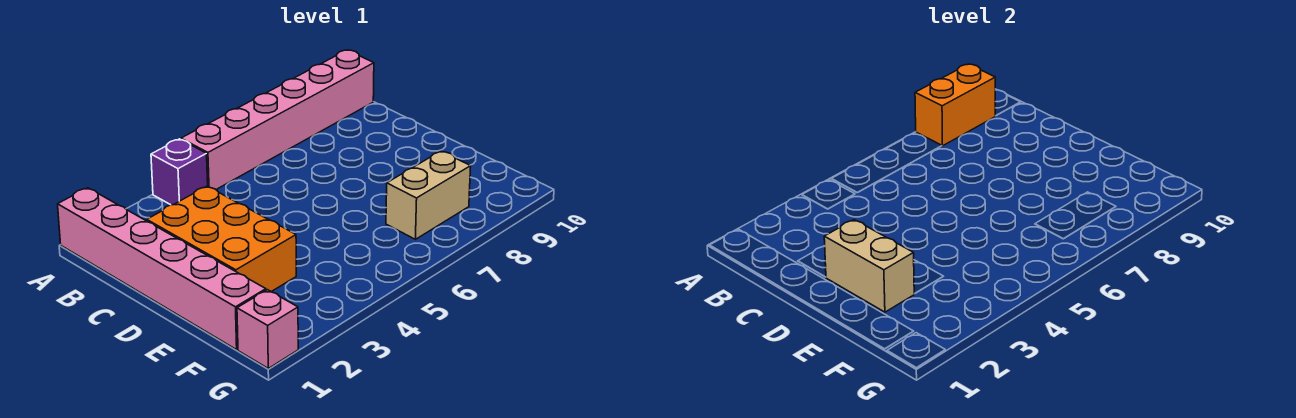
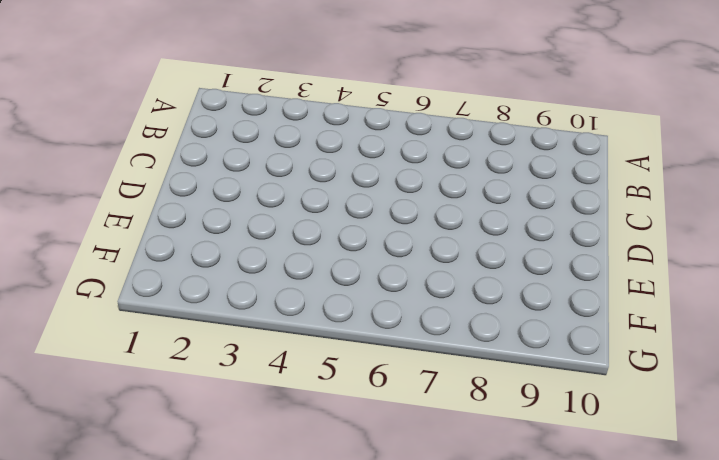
none -> pink 1x6 brick [58,188,266,350]
none -> purple 1x1 brick [151,139,208,205]

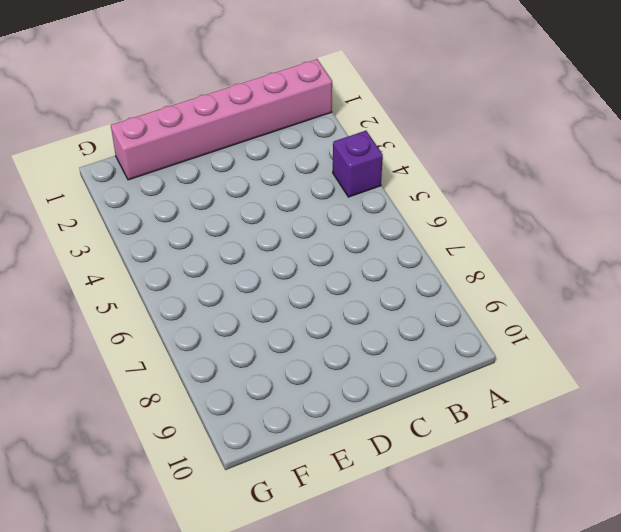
none -> pink 1x6 brick [181,50,374,189]
none -> orange 2x3 brick [147,186,296,292]

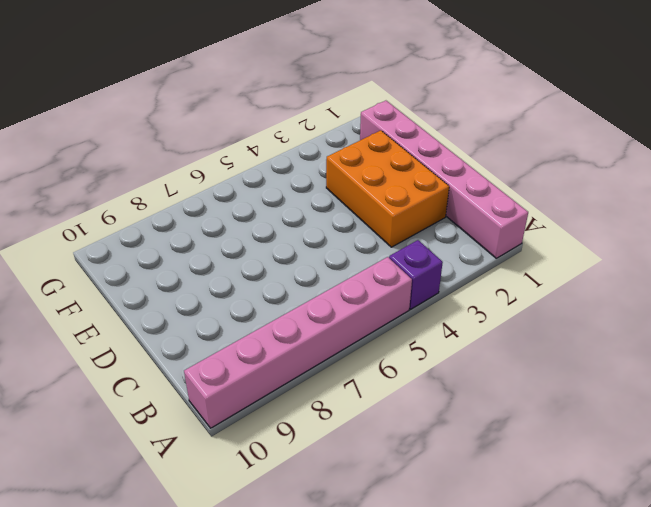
none -> tan 1x2 brick [386,151,471,239]
none -> pink 1x1 brick [237,290,298,368]

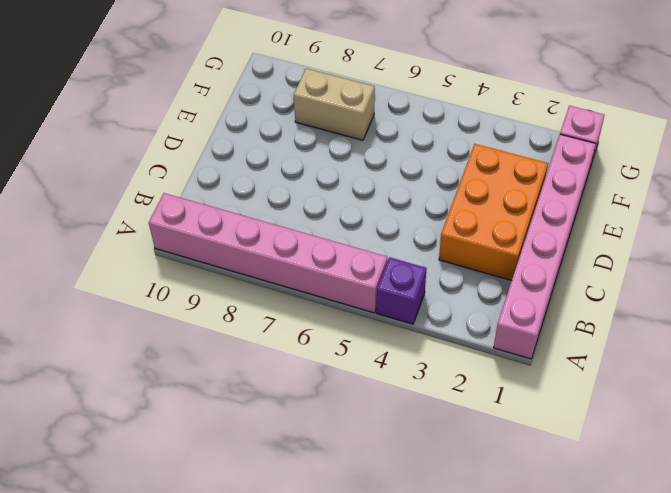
none -> orange 1x2 brick [915,64,995,146]
none -> tan 1x2 brick [824,220,914,312]

